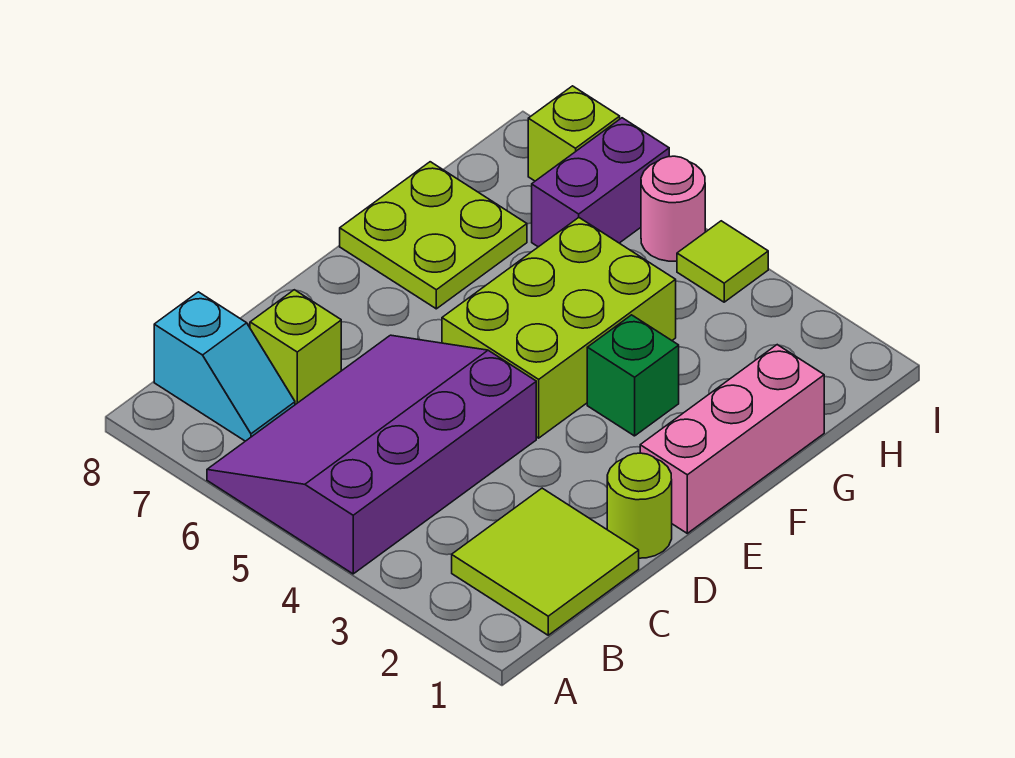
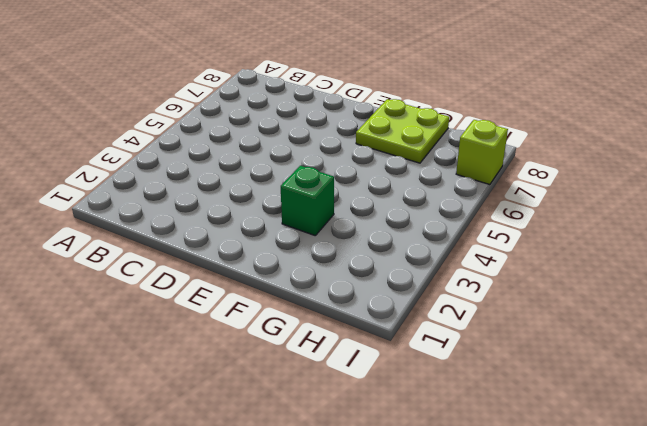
none -> purple 3x4 slope [207,335,536,574]
none -> lime 2x2 tile [452,488,639,635]
none -> cyan 1x2 slope [154,292,295,441]

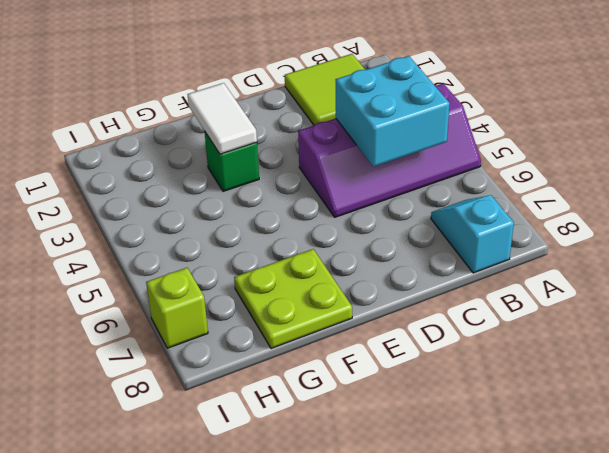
purple 2x4 slope [298,84,481,217] -> purple 3x4 slope [207,335,536,574]
cyan 2x2 brick [336,56,450,167] -> none
white 1x2 tile [188,83,257,154] -> none
none -> lime 1x1 brick [250,290,341,405]
none -> lime 1x1 round brick [607,453,672,558]
none -> pink 1x3 brick [640,345,824,533]

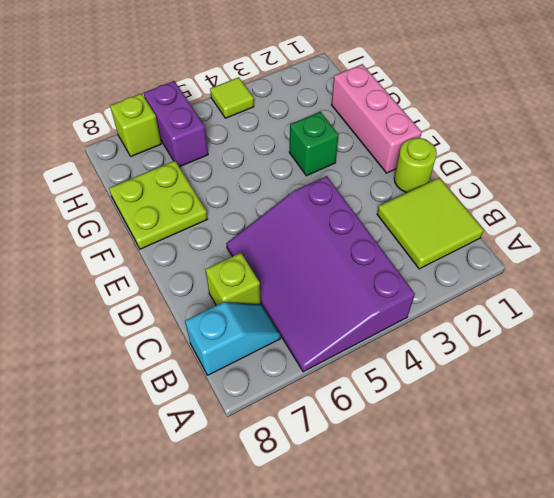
none -> lime 2x3 brick [442,218,676,438]
none -> pink 1x1 round brick [641,156,705,261]

